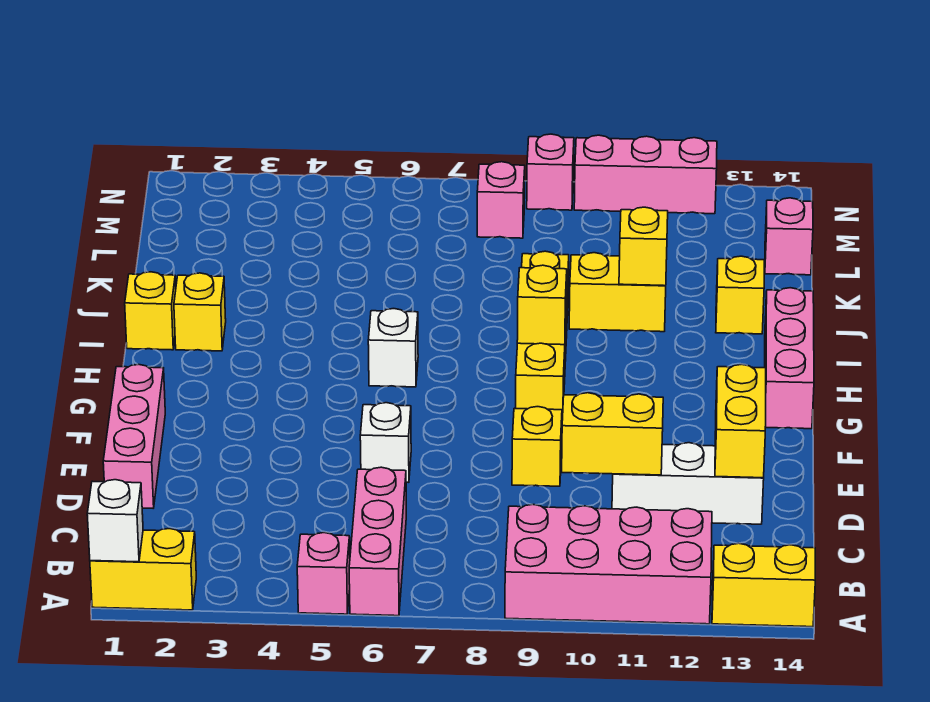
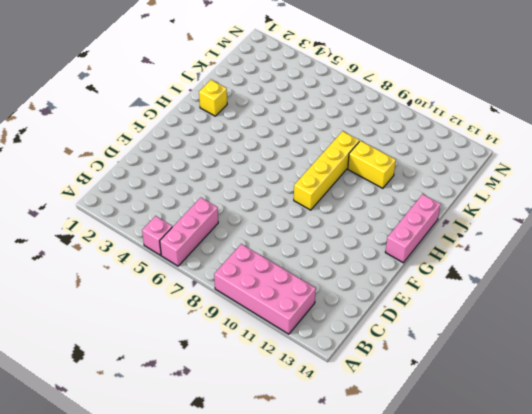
none -> yellow 1x2 brick [90,529,196,610]
none -> yellow 1x2 brick [712,543,815,627]
none -> pink 1x3 brick [103,364,165,508]

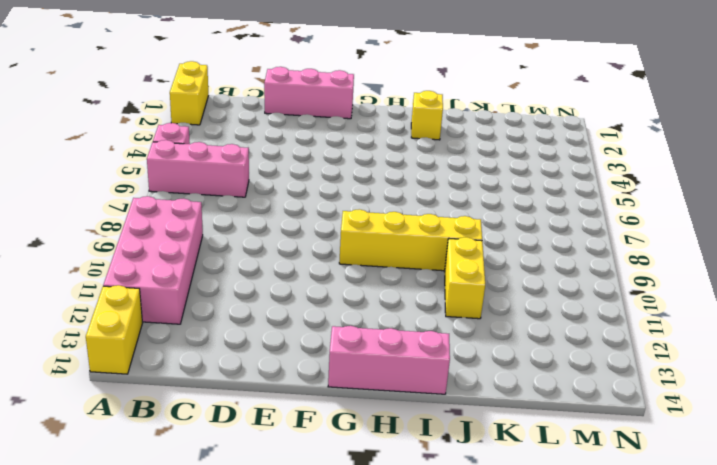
none -> white 1x3 brick [612,443,764,524]
none -> white 1x1 brick [360,403,411,482]
none -> yellow 1x1 brick [512,407,562,486]

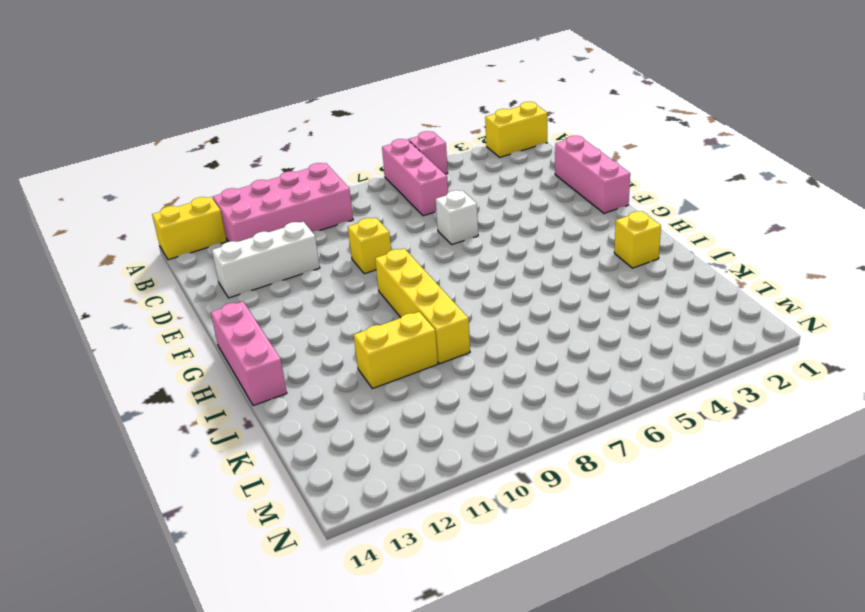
none -> white 1x1 brick [368,309,418,387]
none -> yellow 1x1 brick [125,272,176,350]
none -> yellow 1x1 brick [716,256,764,334]

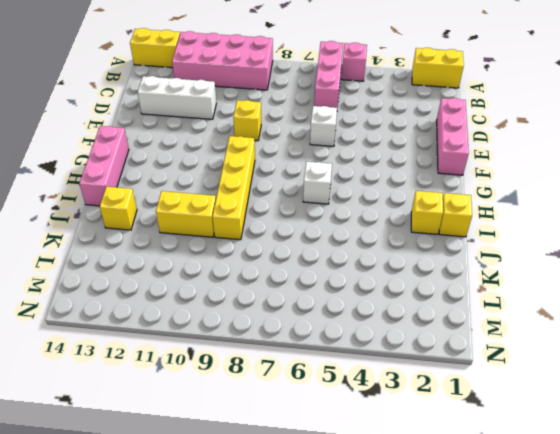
none -> pink 1x1 brick [765,198,813,275]
none -> pink 1x1 brick [477,162,525,238]
none -> pink 1x1 brick [527,134,574,210]

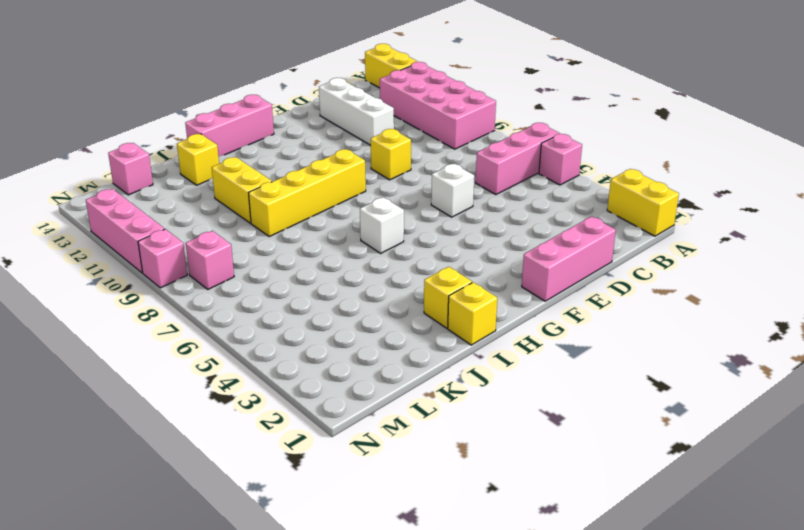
none -> white 1x1 brick [87,480,143,562]
none -> yellow 1x2 brick [562,393,663,475]
none -> yellow 1x2 brick [715,364,766,478]

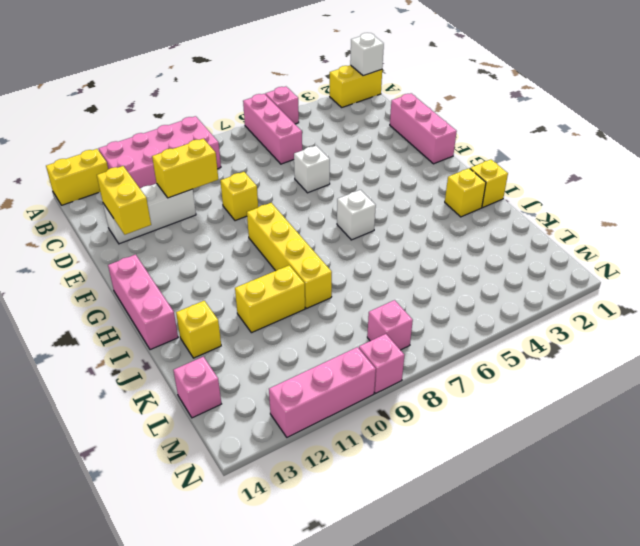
none -> yellow 1x1 brick [517,265,567,345]
none -> yellow 1x1 brick [619,207,668,286]

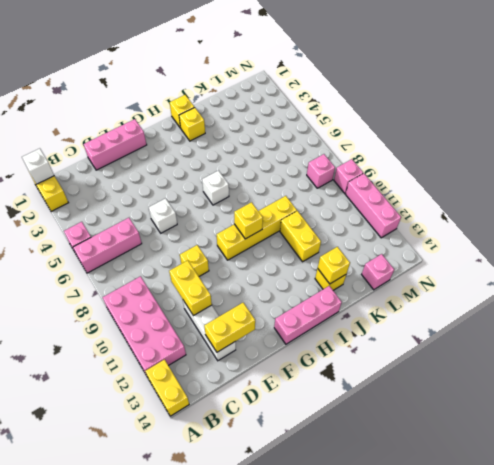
yellow 1x1 brick [318,247,350,284] -> yellow 1x1 brick moved to [619,207,668,286]

